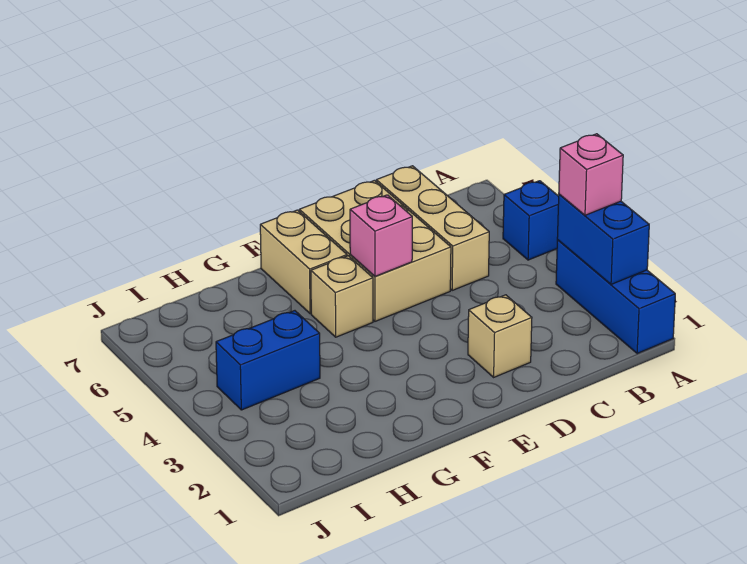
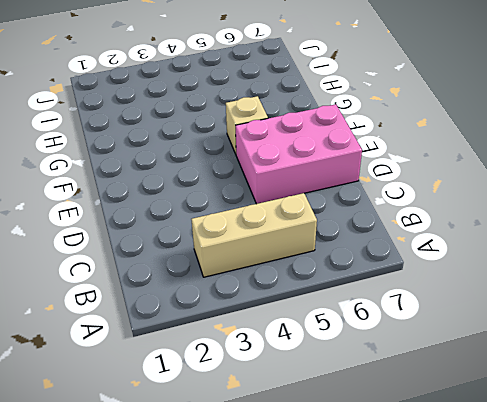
tan 1x3 brick [191,193,317,277] -> tan 1x3 brick moved to [376,166,489,290]
pink 2x3 brick [236,104,362,204] -> tan 2x3 brick [299,180,451,321]
none -> blue 1x3 brick [556,240,675,354]
none -> blue 1x1 brick [503,181,559,260]

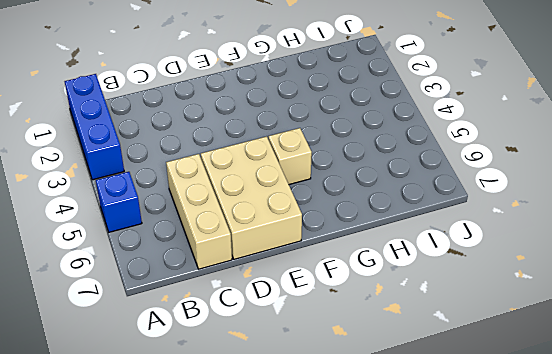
none -> tan 1x1 brick [468,295,532,377]
none -> tan 1x2 brick [260,210,347,314]

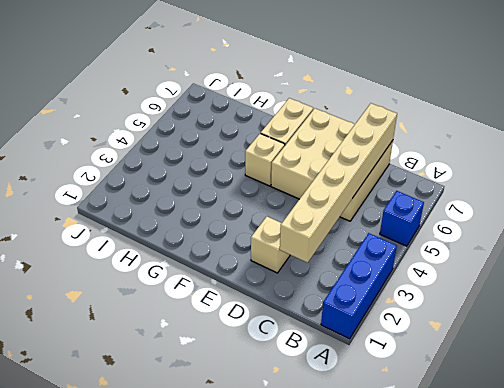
tan 1x6 brick [280,103,397,263] -> none
none -> blue 1x2 brick [216,311,320,410]
none -> blue 1x2 brick [557,194,649,284]

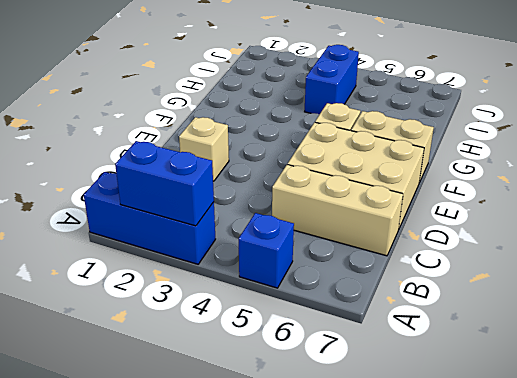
none -> pink 1x1 brick [350,195,412,277]
none -> pink 1x1 brick [559,134,623,215]

